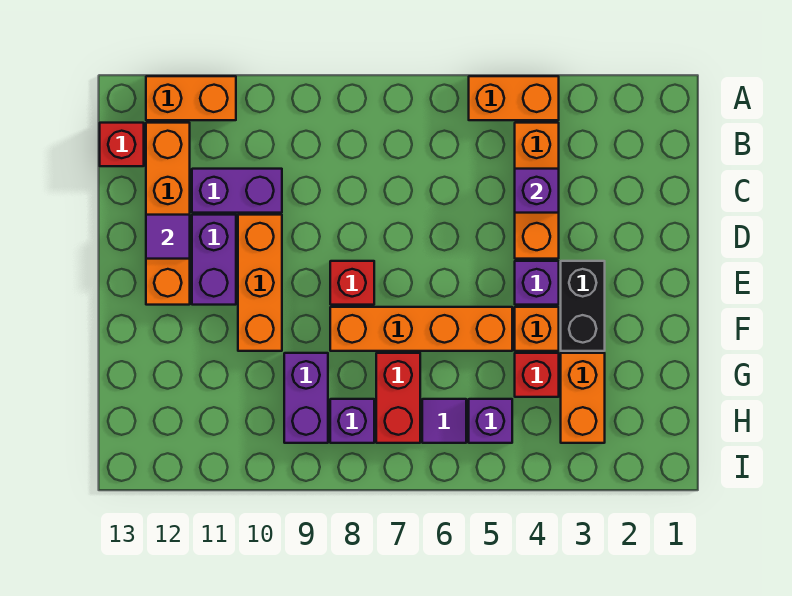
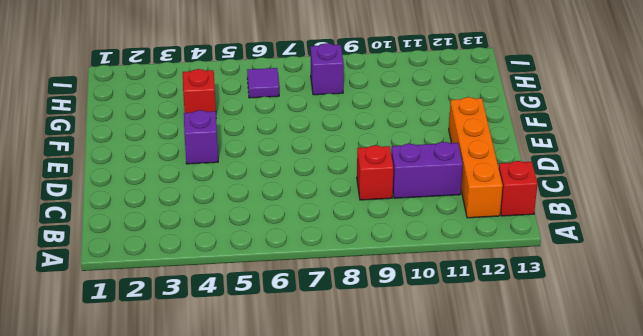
red 1x1 brick [357,145,393,200] -> red 1x1 brick moved to [330,261,374,305]
none -> orange 1x2 brick [469,76,559,120]
none -> orange 1x2 brick [146,76,236,120]
none -> orange 1x3 brick [515,123,559,259]

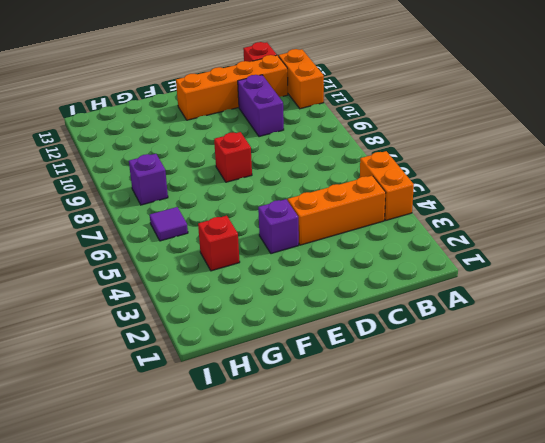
none -> orange 1x3 brick [238,215,282,351]
none -> purple 1x2 brick [192,215,236,305]
none -> black 1x2 brick [561,261,605,351]

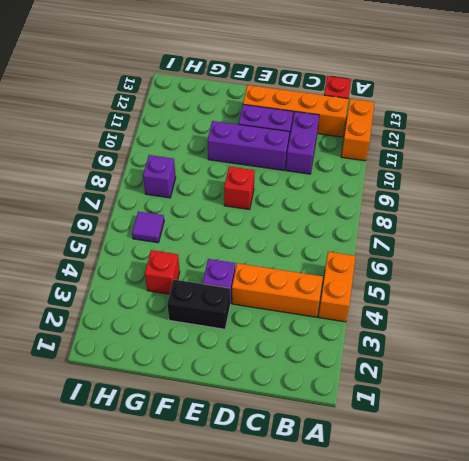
purple 1x3 brick [207,121,290,170] -> orange 1x3 brick [238,215,282,351]
none -> orange 1x1 brick [515,307,559,351]
none -> orange 1x4 brick [330,307,512,351]
none -> orange 1x2 brick [561,353,605,443]

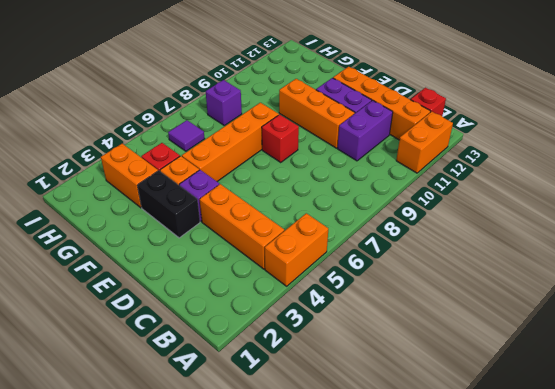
none -> red 1x2 brick [376,353,420,443]
none -> purple 1x2 brick [284,353,328,443]
none -> purple 1x1 brick [469,399,512,443]

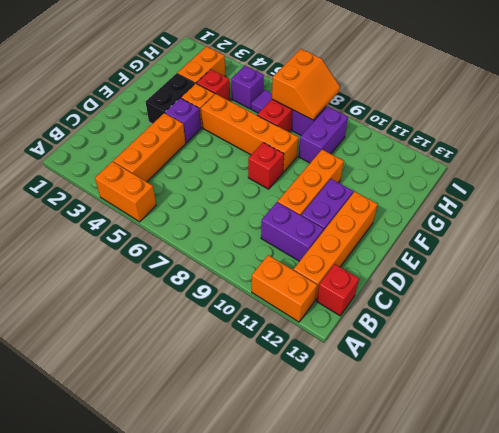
orange 2x2 slope [272,49,340,120] -> none
none -> purple 1x1 brick [515,169,559,213]
none -> purple 1x1 tile [146,215,190,259]

